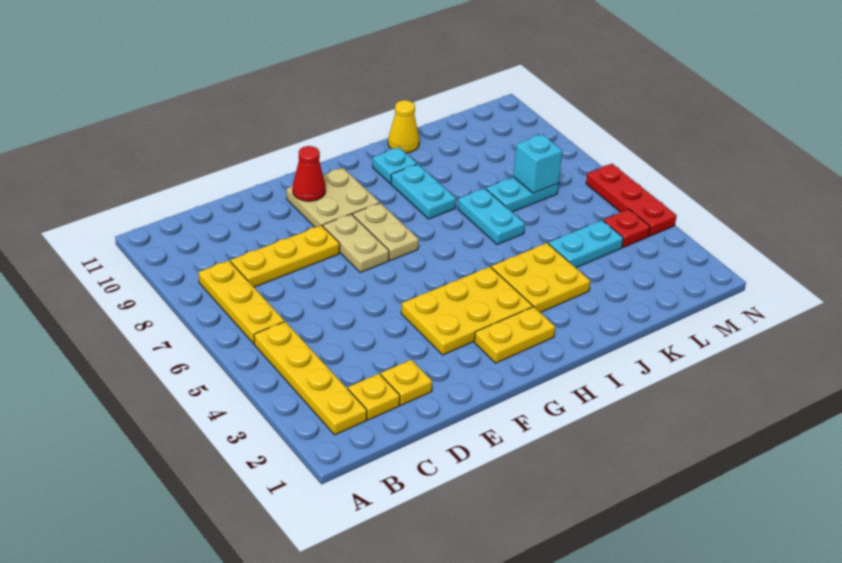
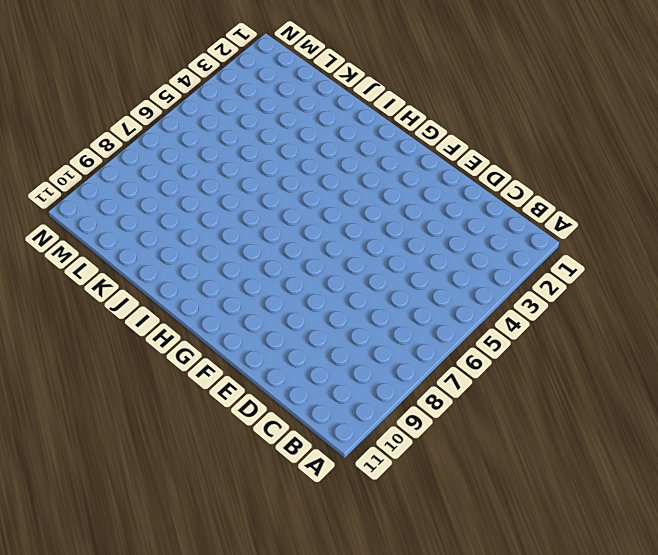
none -> yellow 1x4 plate [254,322,367,435]
none -> yellow 1x3 plate [199,261,284,344]
none -> yellow 1x1 plate [348,374,400,420]

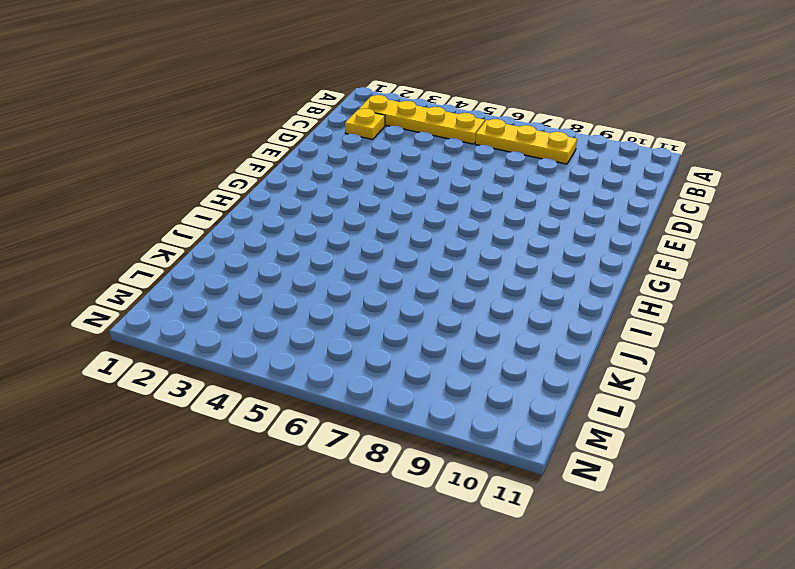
none -> yellow 1x3 plate [231,225,340,287]
none -> yellow 1x1 plate [381,360,432,405]
none -> yellow 2x3 plate [401,267,533,355]

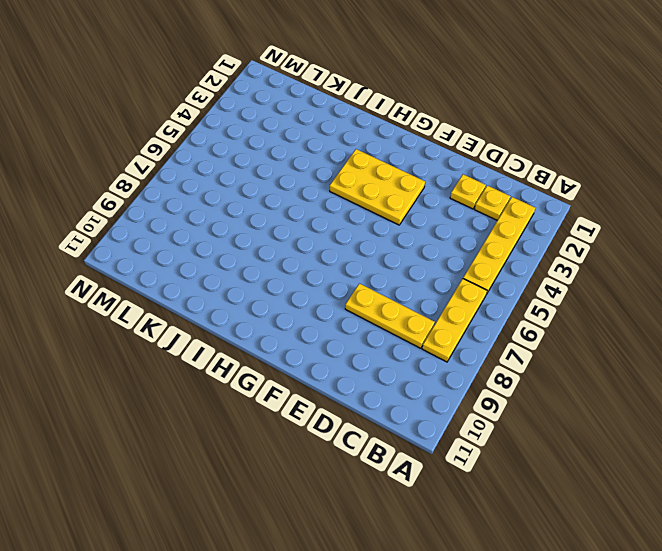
none -> tan 1x2 plate [323,214,389,272]
none -> tan 2x2 plate [286,168,380,227]
none -> yellow 1x2 plate [474,307,555,363]

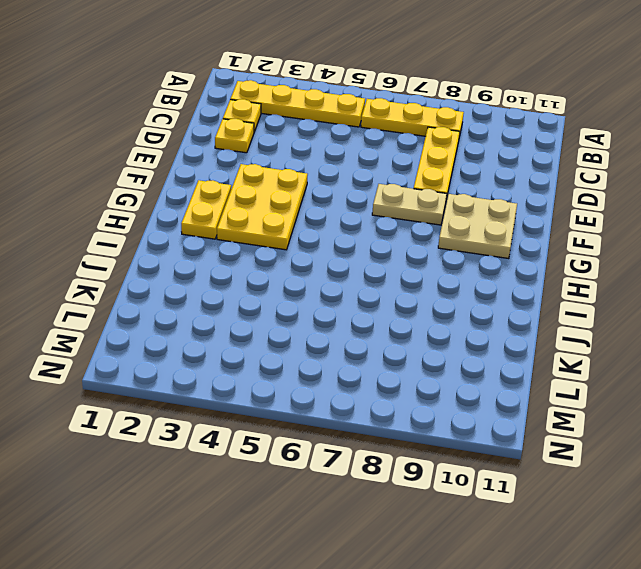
none -> tan 1x2 plate [353,203,419,261]
none -> yellow 2x2 plate [491,243,590,312]
none -> cyan 1x2 plate [391,164,456,219]

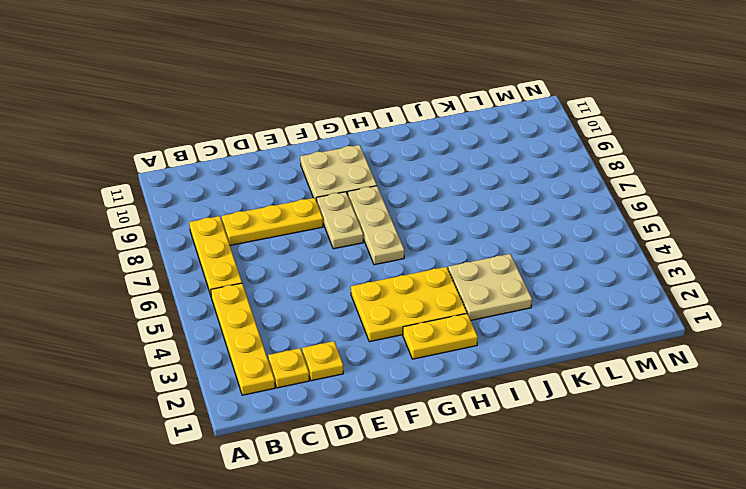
tan 1x3 plate [348,186,404,265] -> tan 1x2 plate [353,203,419,261]
tan 2x2 plate [448,254,532,320] -> yellow 2x2 plate [491,243,590,312]
none -> cyan 1x2 plate [391,164,456,219]
none -> cyan 1x1 plate [373,147,417,184]
none -> cyan 1x2 plate [458,188,525,244]

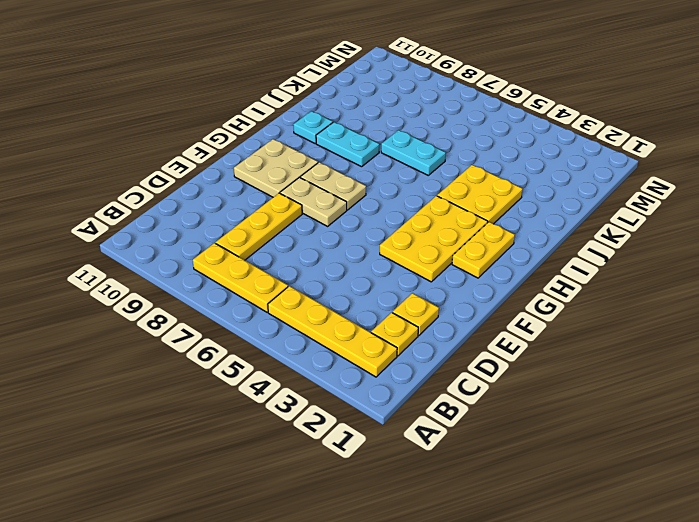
none -> yellow 1x1 cone [388,100,419,153]
none -> cyan 1x2 plate [548,220,623,268]
none -> cyan 1x2 plate [486,177,558,212]

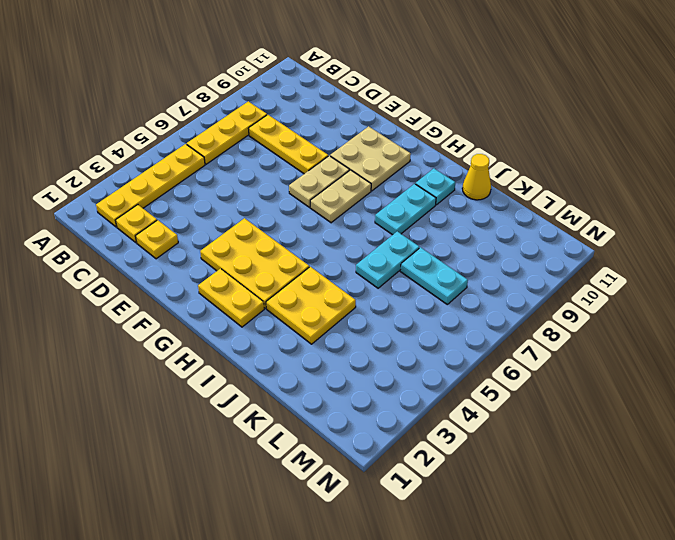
none -> cyan 1x2 plate [548,220,623,268]
none -> red 1x1 plate [603,209,650,248]
none -> red 1x3 plate [586,164,677,236]

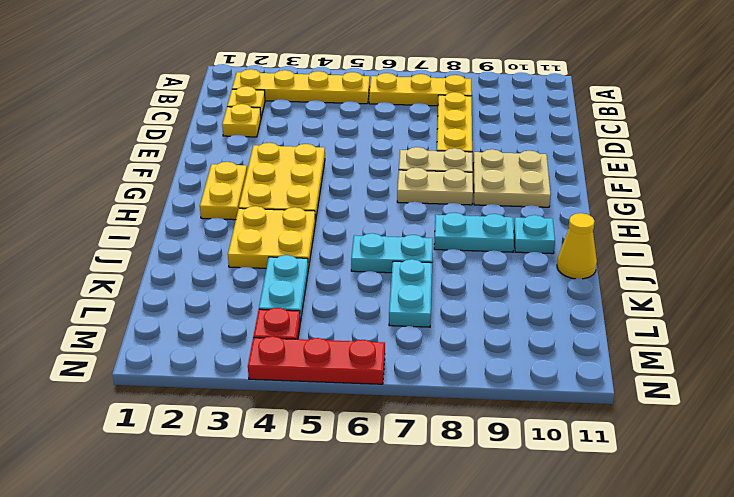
none -> red 1x1 cone [293,146,325,201]
none -> cyan 1x1 brick [513,134,562,193]

